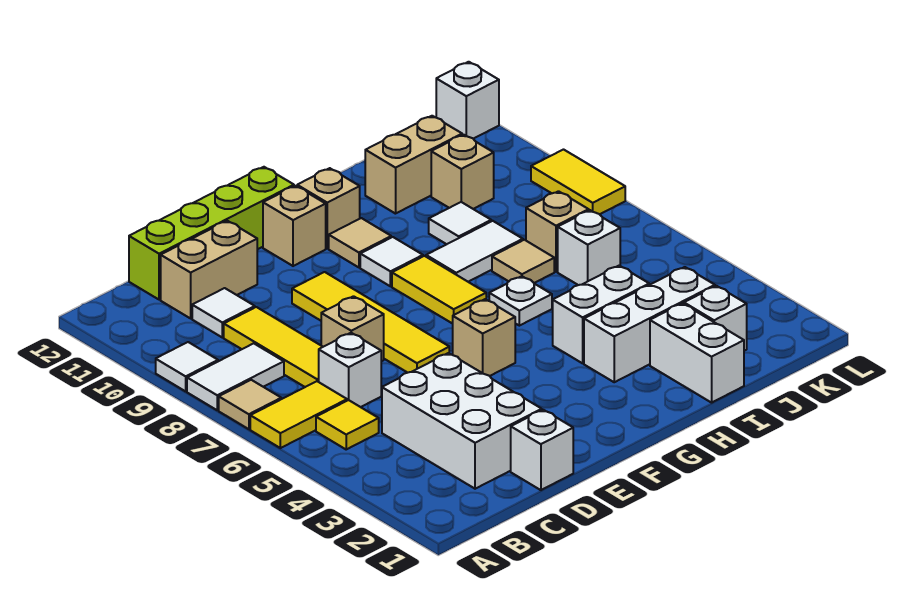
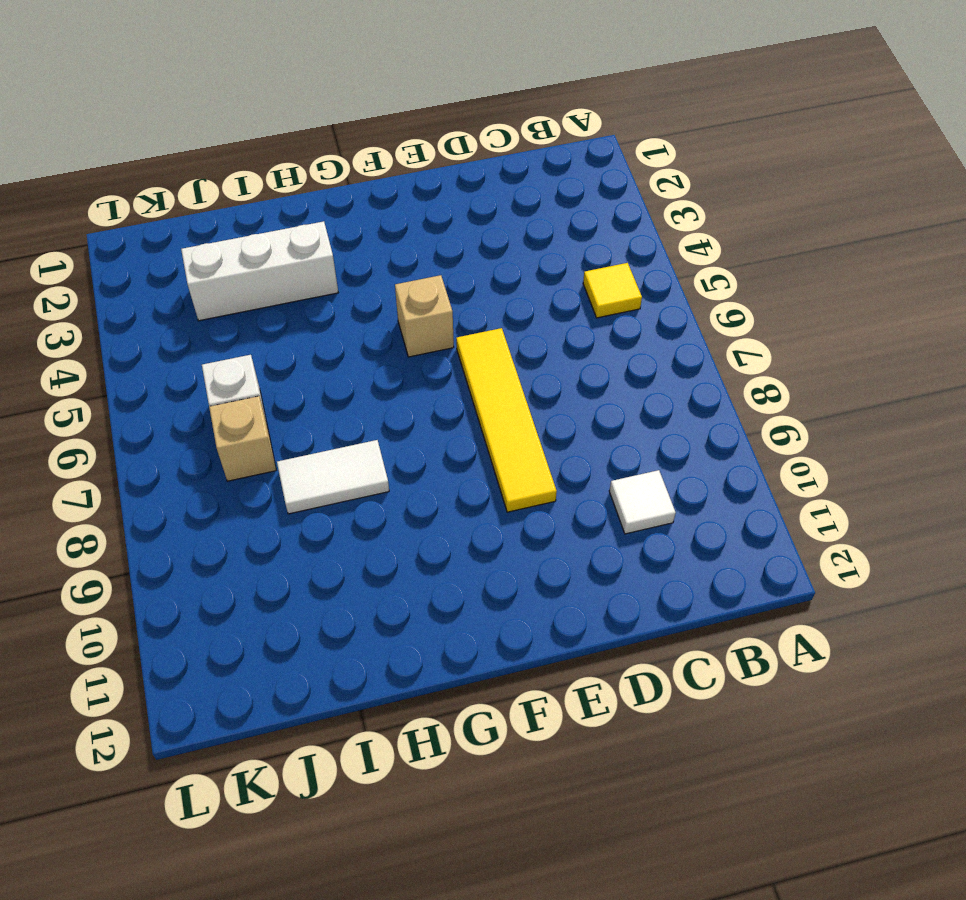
none -> yellow 1x2 tile [250,381,347,448]
none -> tan 1x1 tile [219,380,281,429]
none -> white 1x2 tile [187,343,284,410]
none -> white 1x1 tile [156,342,218,391]

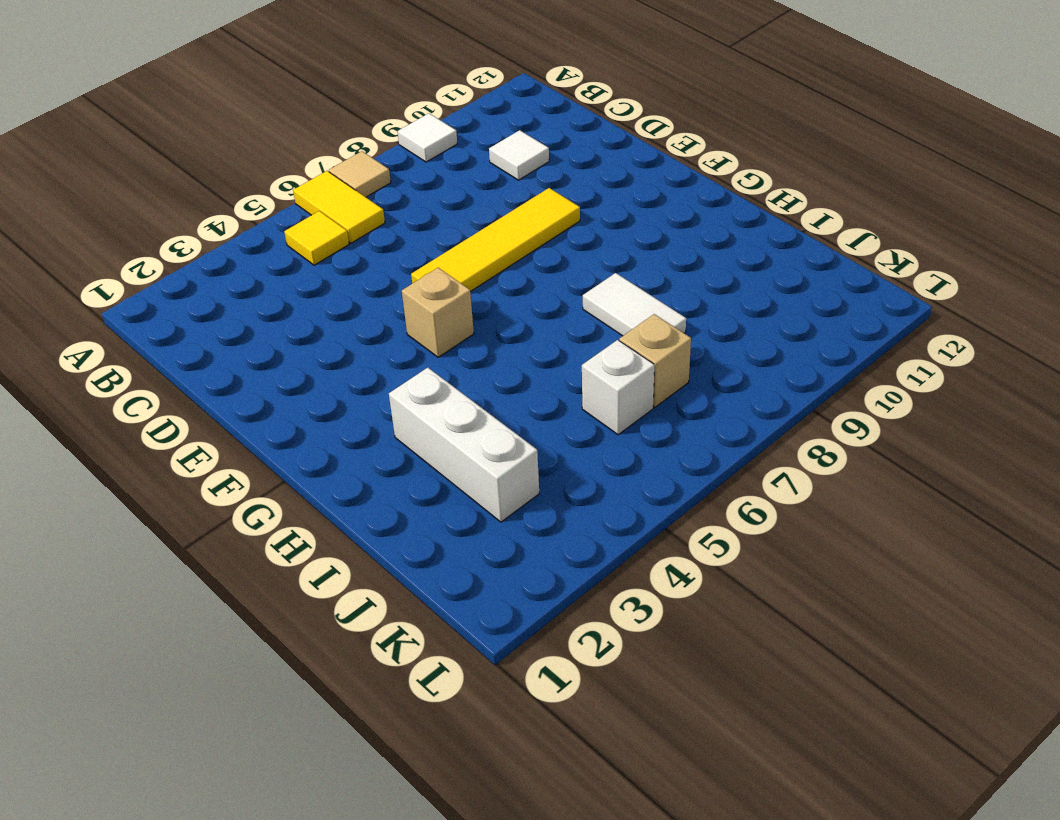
none -> white 1x2 tile [187,343,284,410]
none -> white 2x3 brick [382,353,542,489]
none -> white 1x1 brick [319,333,381,407]
none -> yellow 1x3 tile [224,307,323,387]

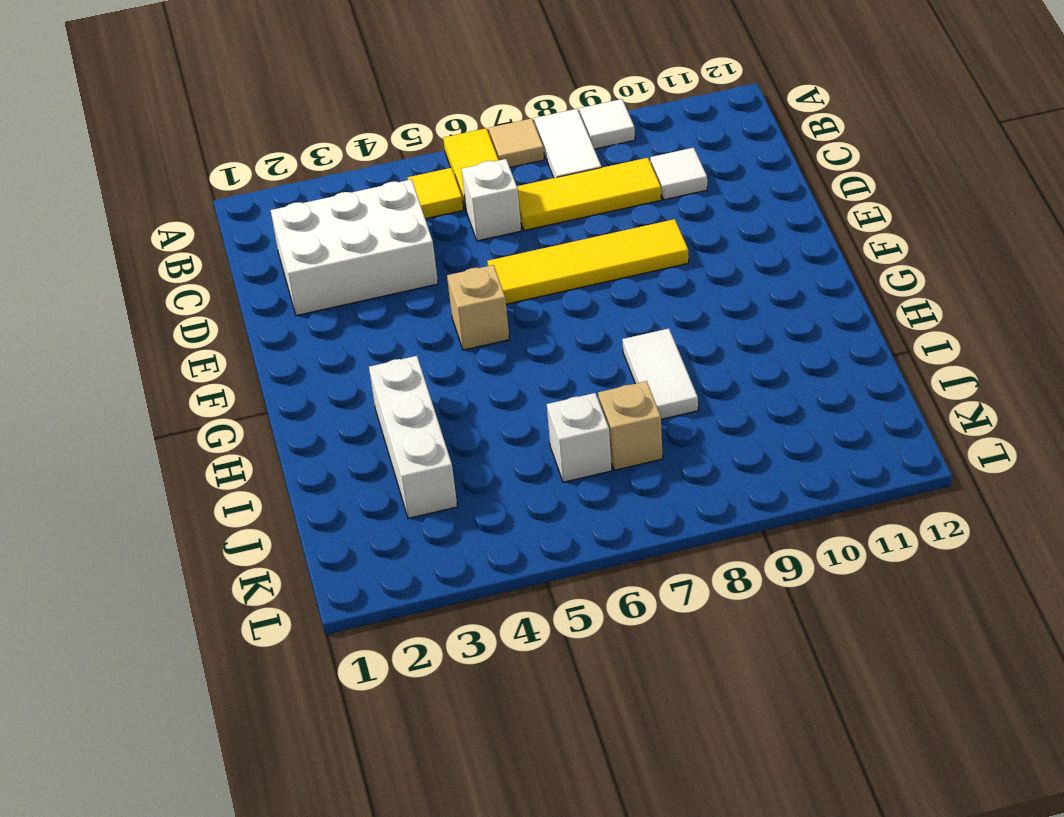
none -> tan 1x2 brick [161,221,257,318]
none -> lime 1x4 brick [129,167,294,300]
none -> white 1x1 brick [511,410,573,490]
none -> tan 1x1 brick [321,296,384,361]

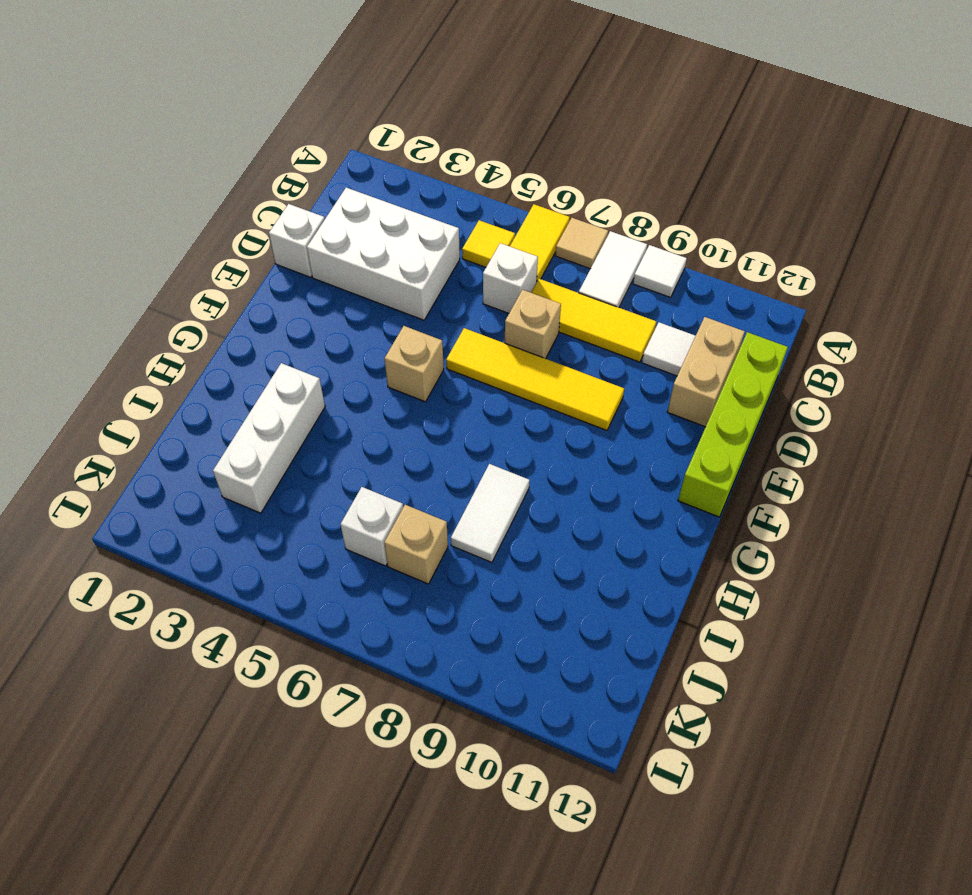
none -> tan 1x1 brick [263,186,326,266]
none -> yellow 1x2 tile [392,256,486,324]
none -> white 1x1 tile [360,237,423,286]
none -> tan 1x1 tile [329,218,391,267]

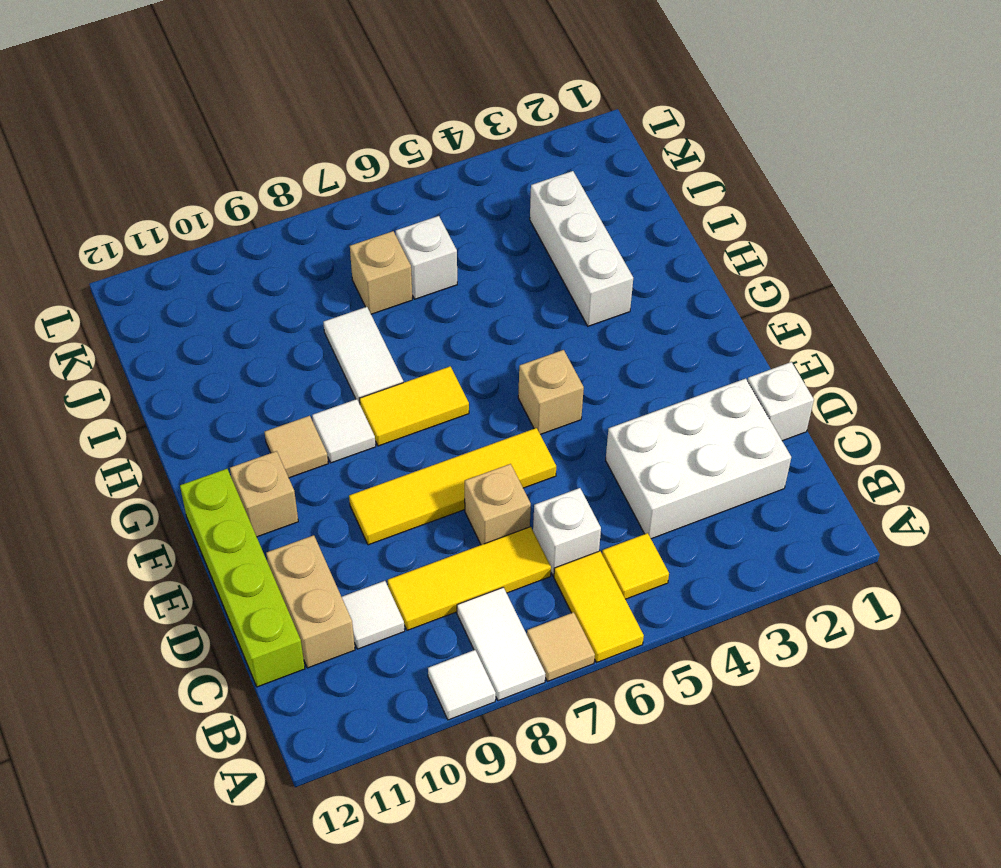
none -> tan 1x1 brick [297,168,360,248]
none -> white 1x2 brick [553,266,649,363]
none -> white 1x1 plate [489,276,552,326]
none -> white 1x2 brick [650,303,744,403]

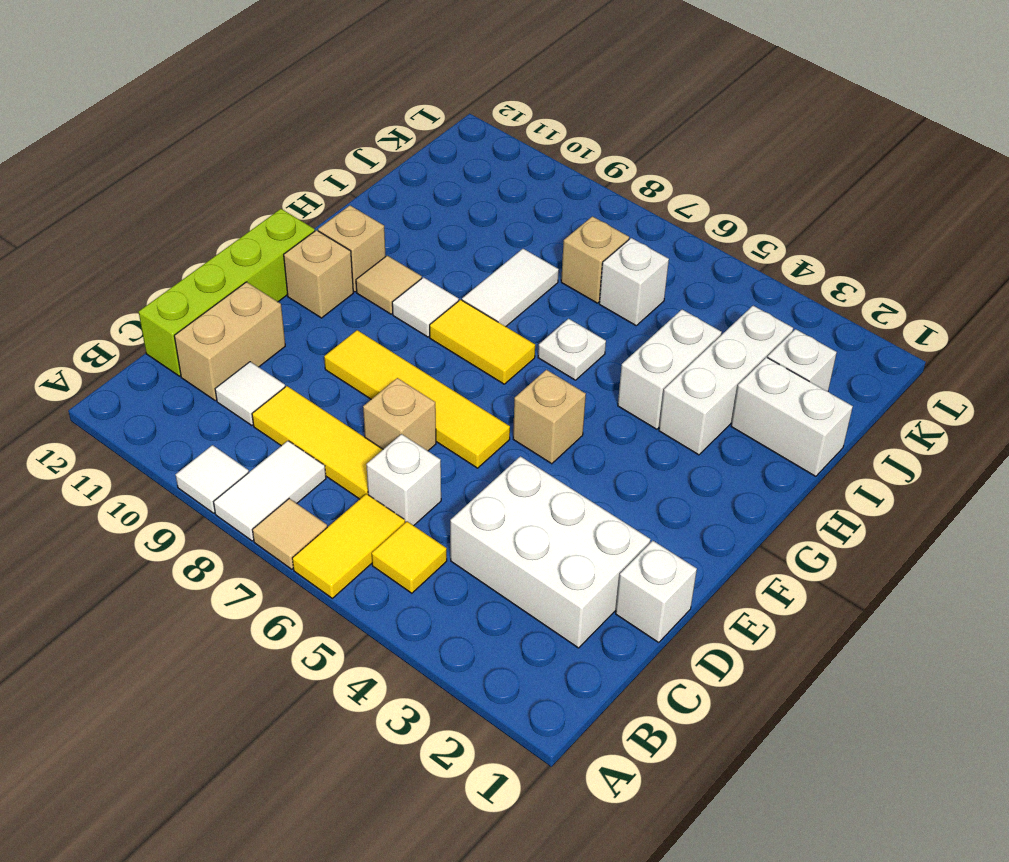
none -> tan 1x1 tile [492,240,554,283]
none -> white 1x1 tile [429,202,491,244]
none -> tan 1x2 brick [365,116,462,214]
none -> tan 1x1 brick [431,135,494,209]

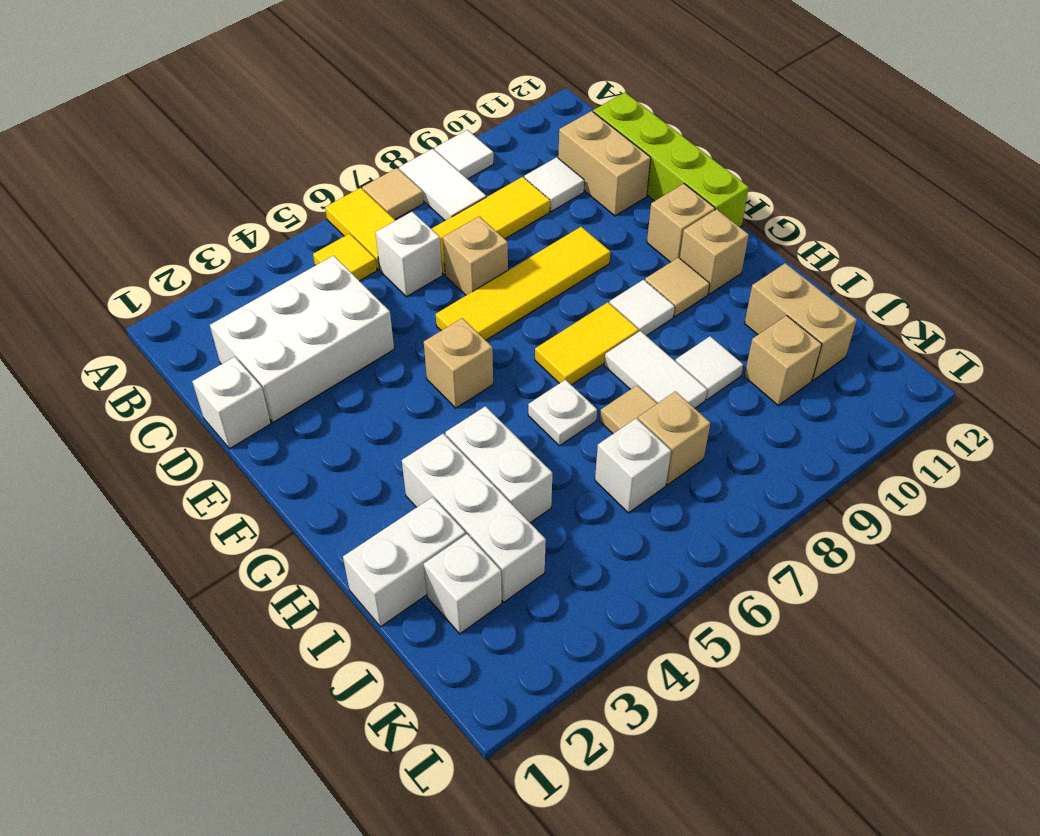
none -> yellow 1x2 tile [531,150,625,214]
none -> white 1x1 brick [436,62,499,139]

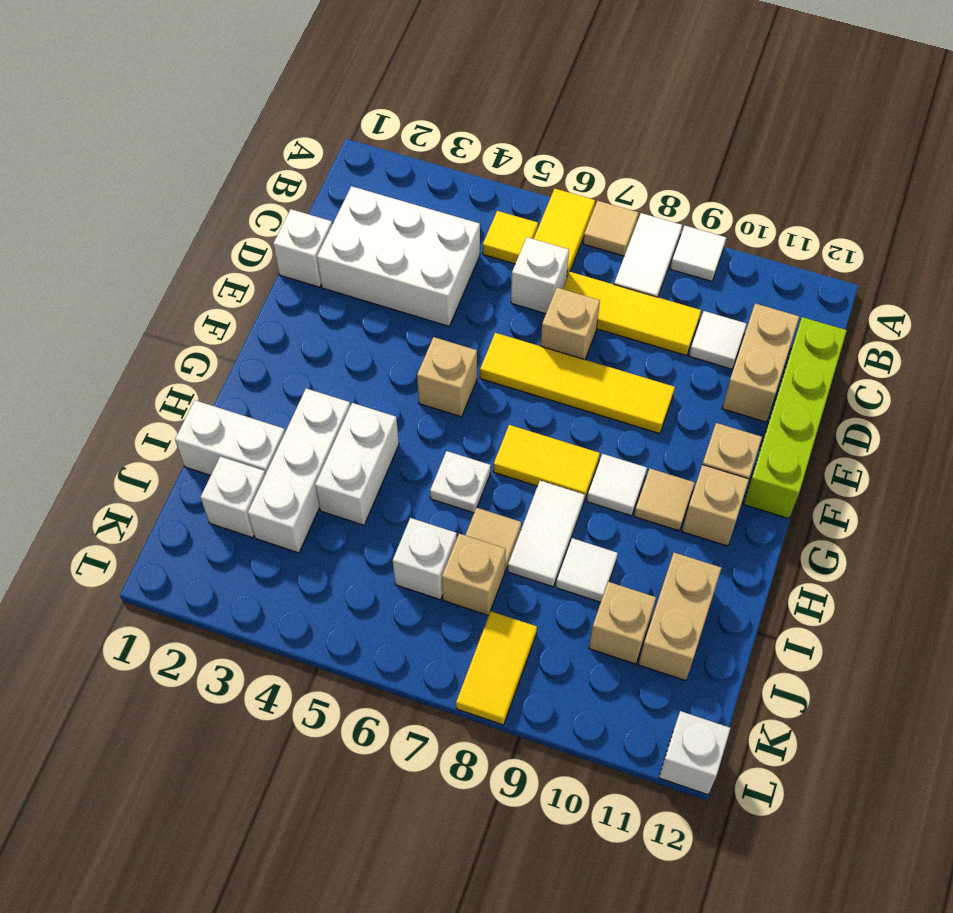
yellow 1x2 tile [456,611,537,725] -> yellow 1x2 tile turned to [531,150,625,214]

